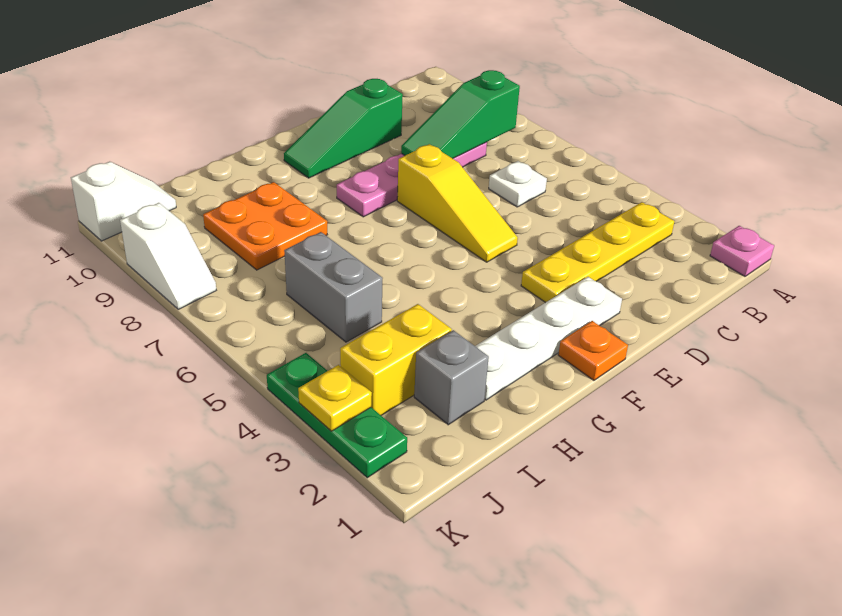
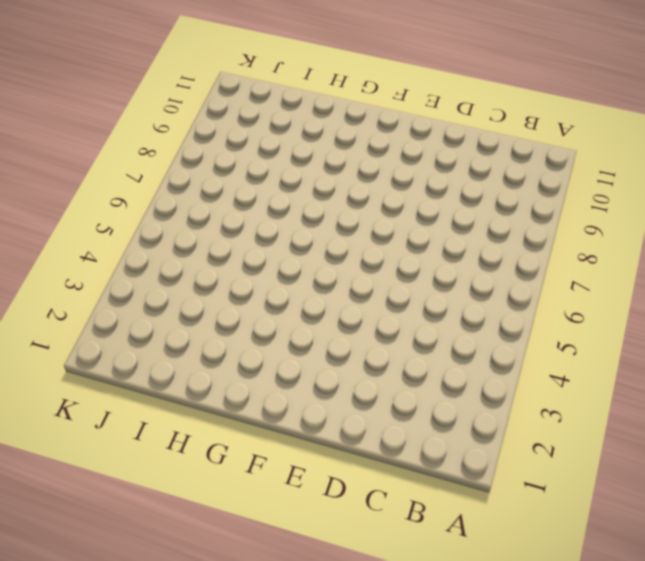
none -> pink 1x1 plate [710,226,774,276]
none -> yellow 1x4 plate [521,202,674,303]
none -> white 1x1 plate [489,161,547,207]

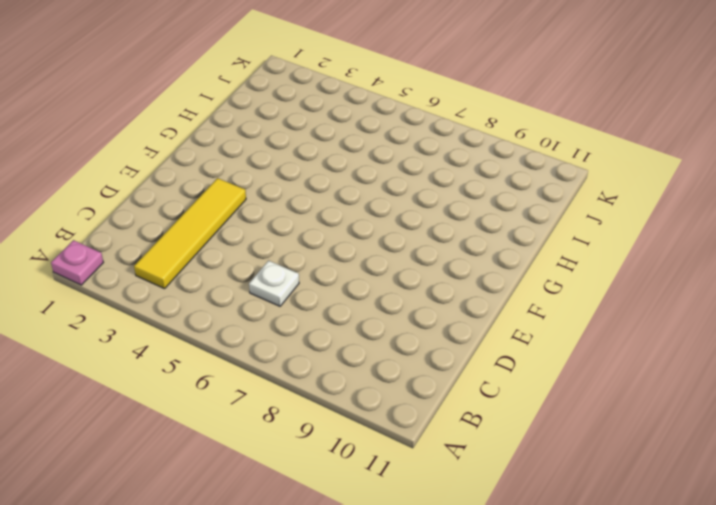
yellow 1x4 tile [134,178,246,289] -> yellow 1x4 plate [521,202,674,303]
none -> pink 1x4 plate [337,142,487,217]
none -> green 1x3 slope [284,79,403,178]
none -> white 1x4 plate [475,277,622,400]

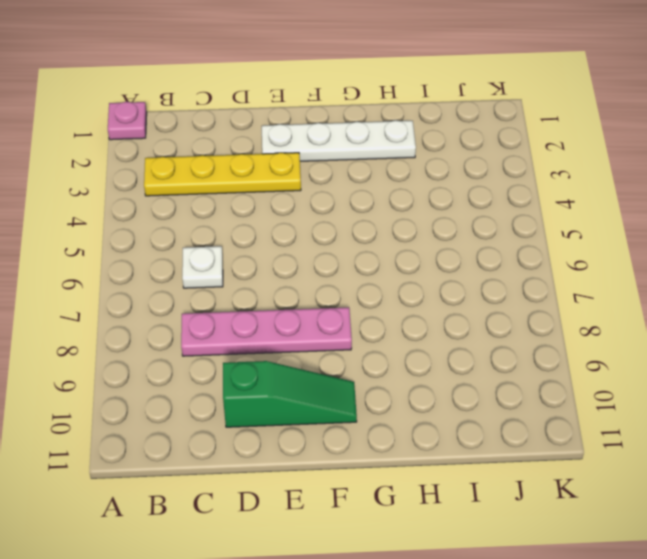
none -> yellow 1x3 slope [397,144,518,262]
none -> orange 1x1 plate [558,321,628,380]
none -> orange 2x2 plate [203,182,327,270]

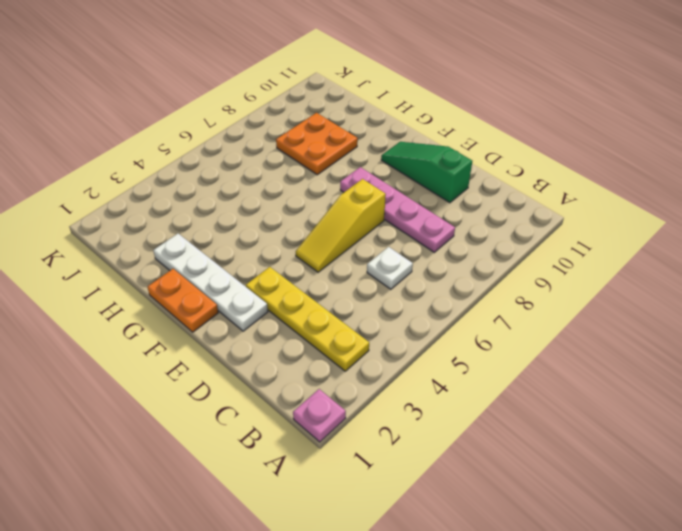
orange 1x2 plate [147,269,218,332] -> orange 1x1 plate [558,321,628,380]
none -> grey 1x1 brick [414,330,489,425]
none -> yellow 1x2 brick [340,304,452,415]
none -> grey 1x2 brick [284,232,383,342]

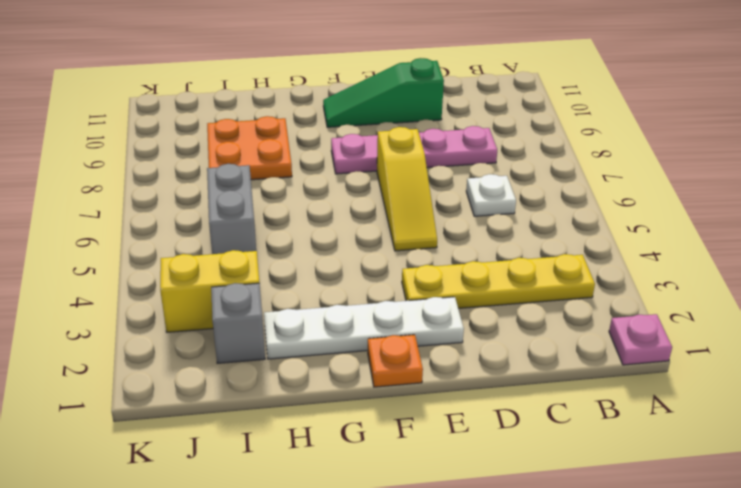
none -> white 1x2 slope [71,162,176,241]
none -> green 1x3 plate [267,353,407,478]
none -> white 1x2 slope [120,203,216,309]

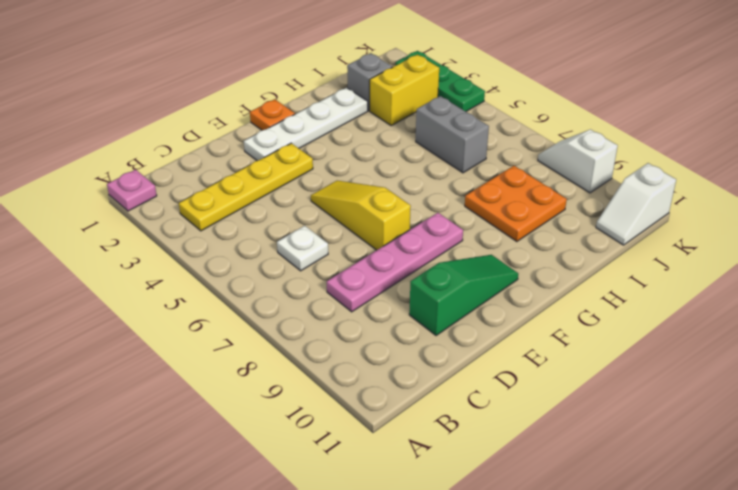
none -> green 1x3 slope [401,70,520,159]
none -> yellow 1x1 plate [298,365,372,431]

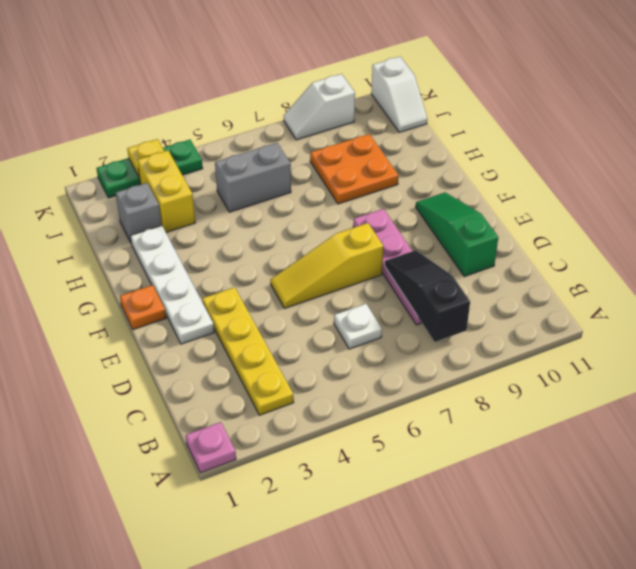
black 1x3 slope [385,250,470,342] -> green 1x3 slope [401,70,520,159]

